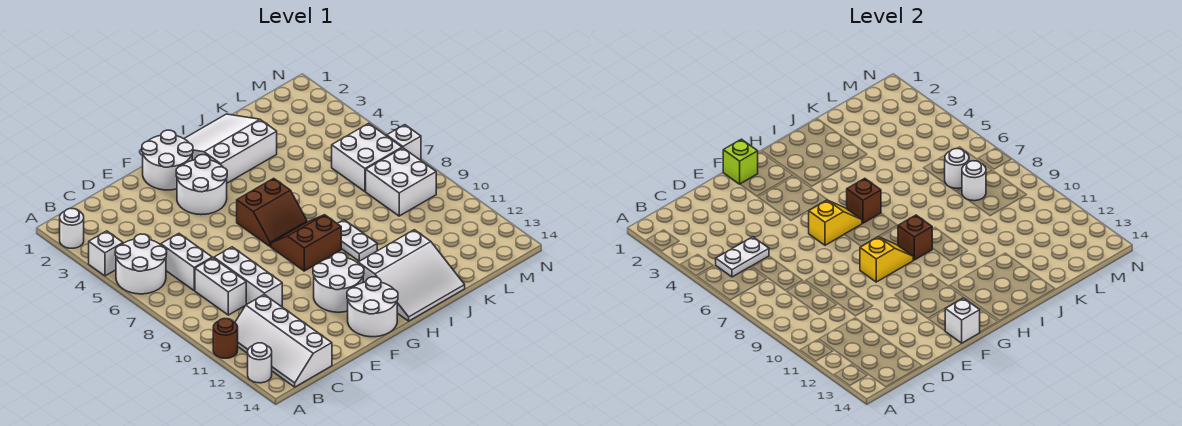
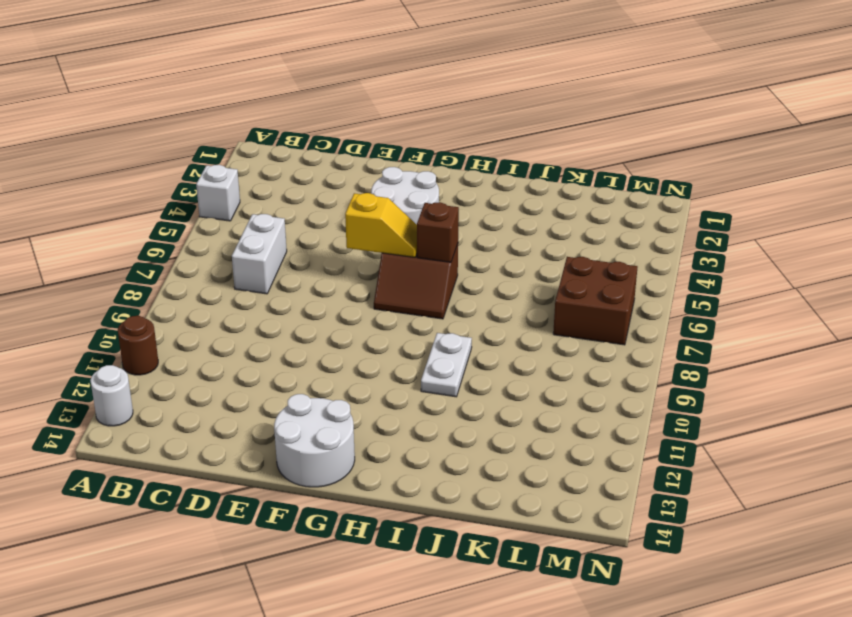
brown 2x2 brick [553,257,637,345] -> white 2x2 brick [332,123,402,192]
none -> white 1x1 round brick [60,208,84,248]
none -> white 2x2 round brick [115,234,167,294]
none -> white 2x4 slope [235,295,332,387]
none -> white 1x2 brick [195,258,246,315]

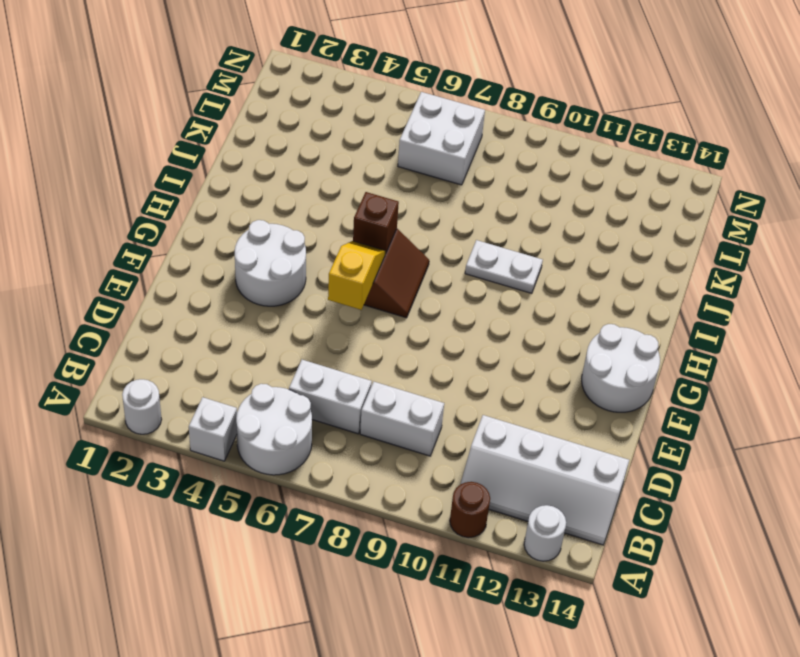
none -> white 1x3 brick [214,247,282,307]
none -> white 2x2 round brick [142,130,193,190]
none -> white 2x2 round brick [313,252,364,312]
none -> brown 2x2 slope [271,215,341,271]

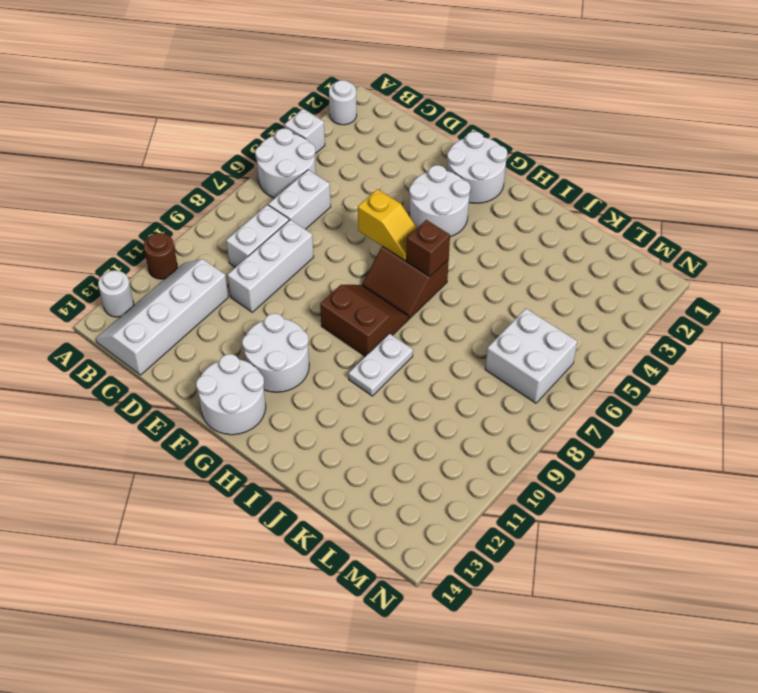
none -> white 3x3 slope [184,114,277,183]
none -> white 3x3 slope [358,230,465,321]
none -> white 2x2 brick [366,148,436,216]
none -> white 1x1 brick [387,125,421,160]

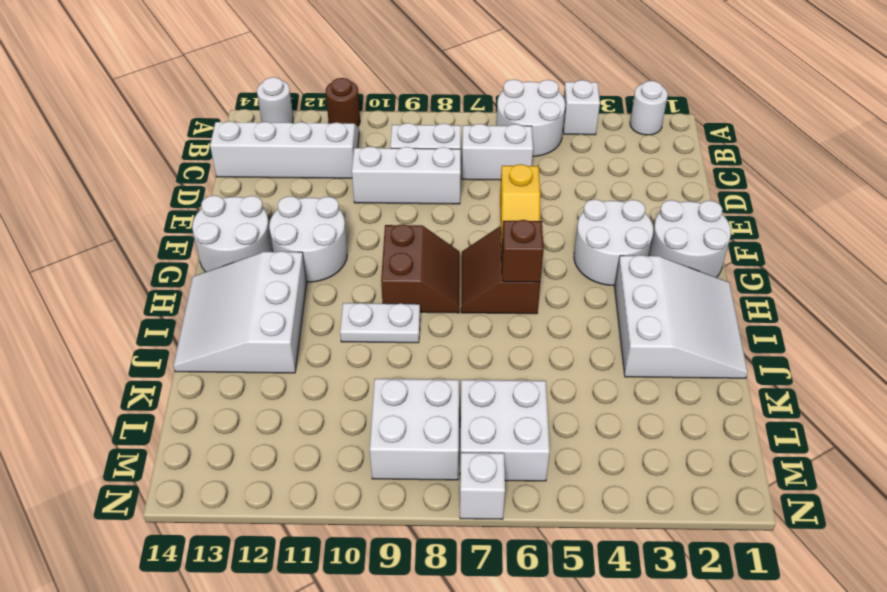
none -> white 1x2 plate [716,237,769,277]
none -> lime 1x1 brick [723,139,758,184]
none -> yellow 1x2 slope [860,237,913,282]
none -> white 1x1 brick [945,298,980,343]

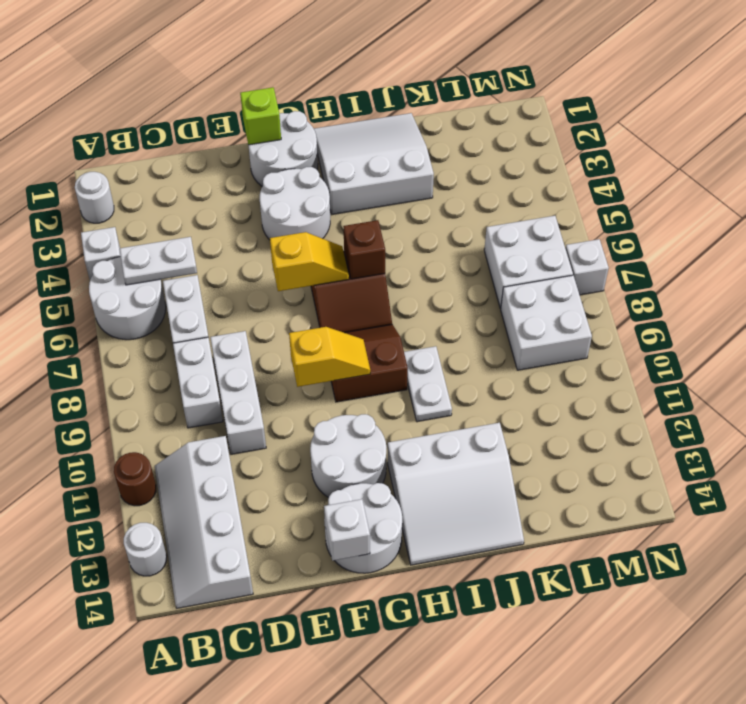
none -> brown 1x1 brick [898,215,932,260]
none -> white 1x1 round brick [945,149,969,188]
none -> white 1x1 round brick [962,161,986,201]

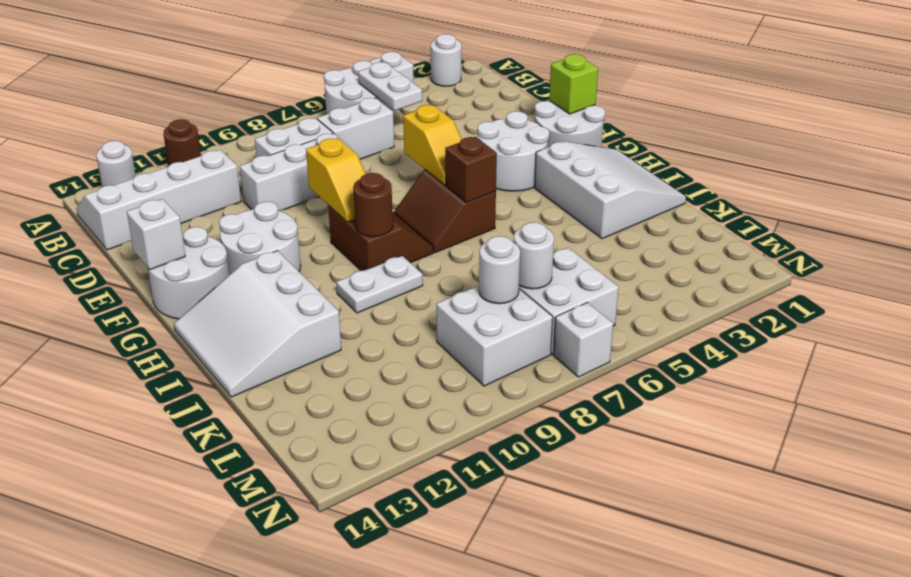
brown 1x1 round brick [353,173,393,237] -> brown 1x1 brick [898,215,932,260]

